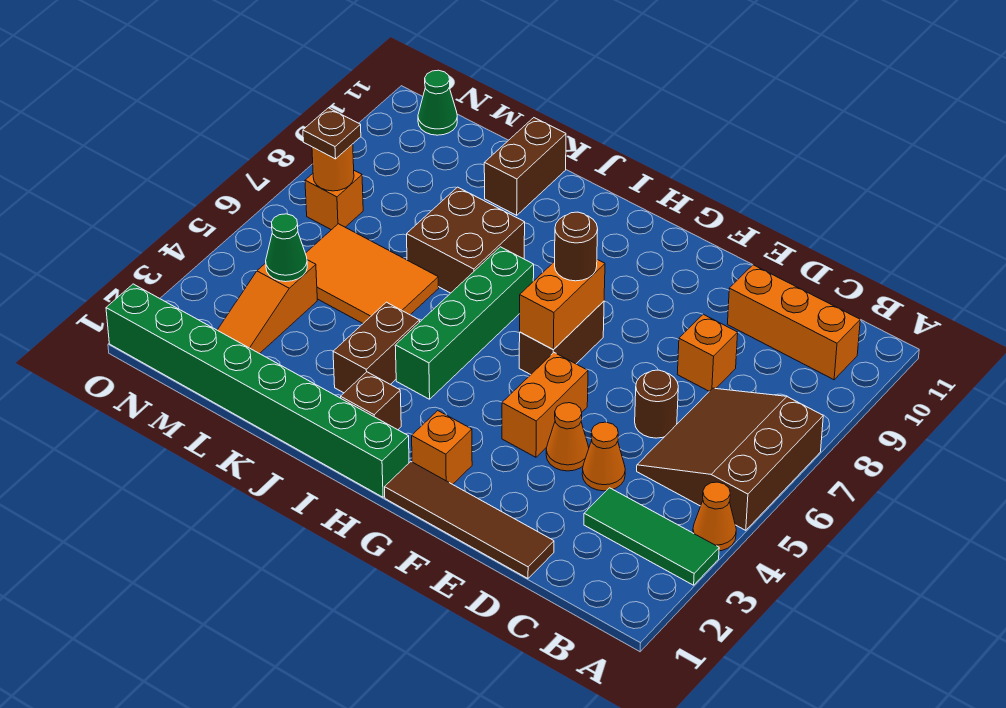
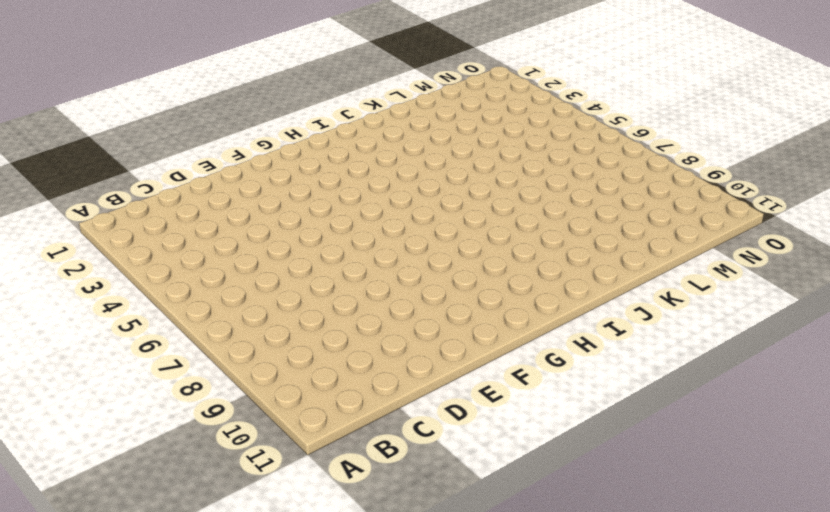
none -> green 1x3 tile [584,488,719,585]
none -> orange 1x1 cone [693,482,736,551]
none -> brown 3x3 slope [637,388,823,530]

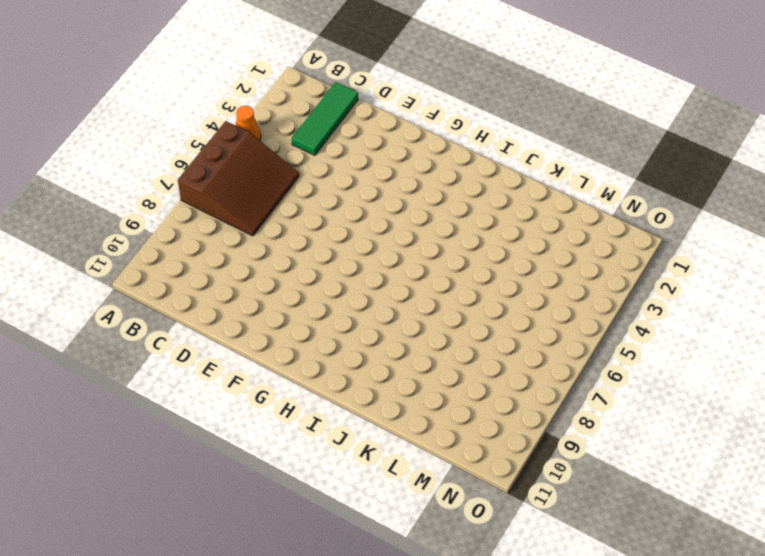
green 1x3 tile [292,82,358,155] -> green 1x3 tile turned to [584,488,719,585]
none -> orange 1x3 brick [727,265,860,380]
none -> brown 1x4 tile [385,462,554,578]
none -> orange 1x1 cone [582,422,625,491]

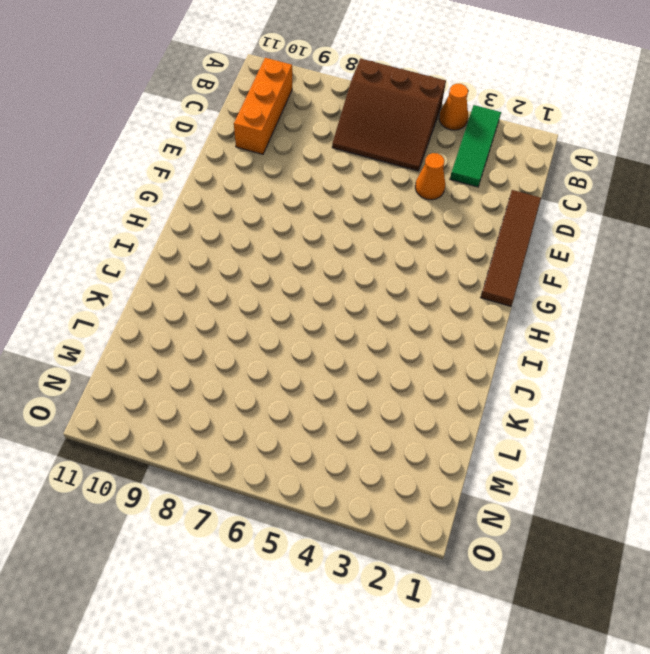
none -> brown 1x1 round brick [635,370,678,438]
none -> orange 1x1 brick [677,314,738,391]
none -> orange 1x1 cone [546,403,589,471]

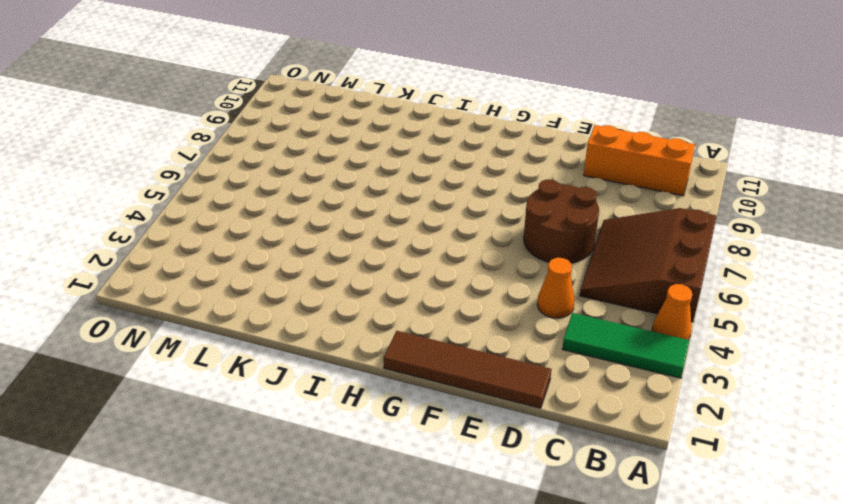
brown 2x2 round brick [524,180,599,263] -> brown 1x1 round brick [635,370,678,438]
none -> orange 1x1 brick [677,314,738,391]
none -> orange 1x1 cone [546,403,589,471]
none -> orange 1x2 brick [502,353,588,457]

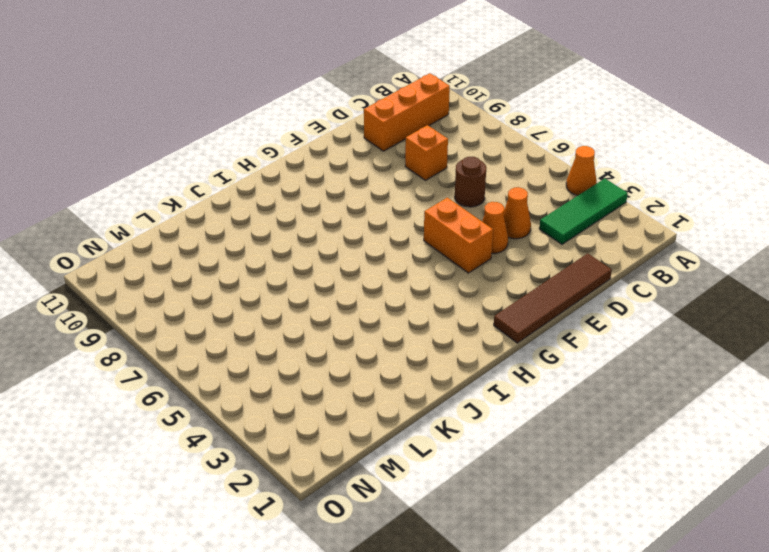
none -> brown 3x3 slope [637,388,823,530]
none -> orange 1x1 brick [412,411,472,484]
none -> brown 1x2 brick [519,301,604,375]

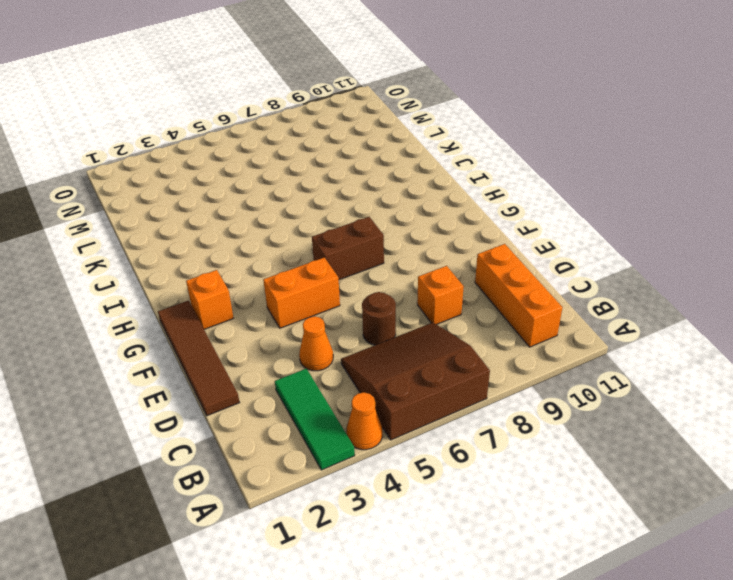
none -> orange 1x1 cone [546,403,589,471]
none -> green 1x8 brick [106,284,409,497]
none -> brown 1x1 brick [341,372,401,430]

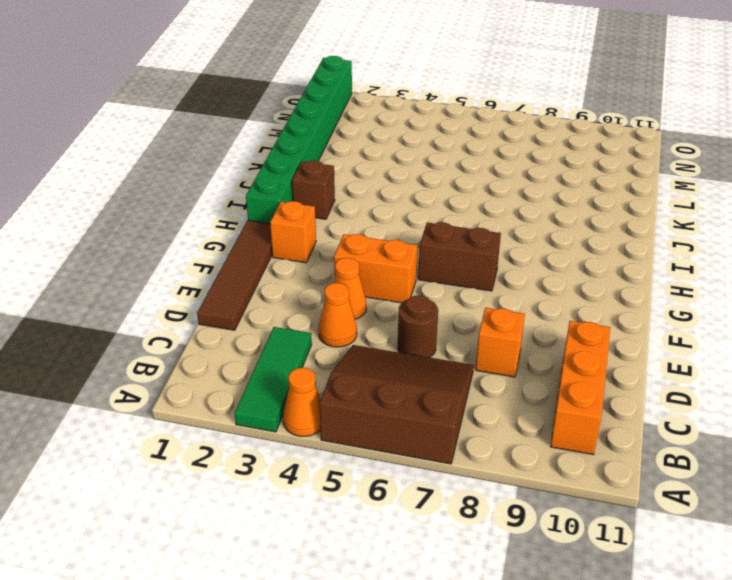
none -> green 1x4 brick [395,247,534,399]
none -> brown 1x2 brick [333,302,420,393]
none -> brown 2x2 brick [407,187,525,293]

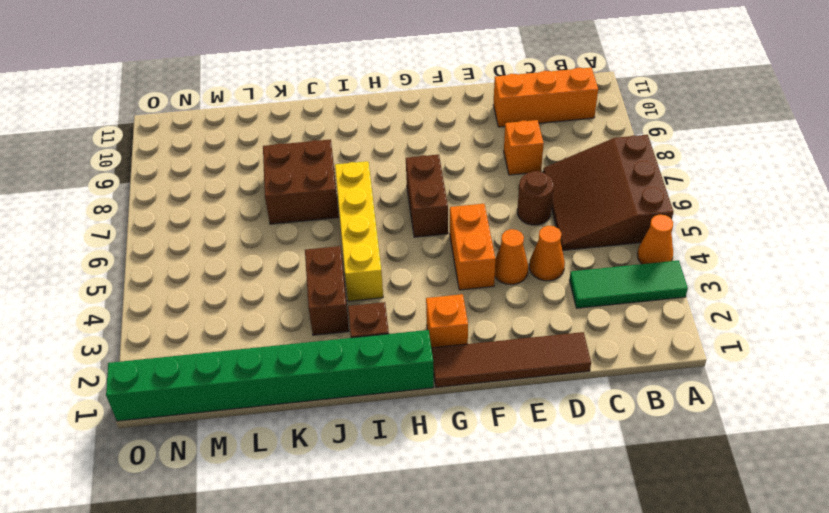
yellow 1x4 brick [335,161,383,301] -> green 1x4 brick [395,247,534,399]
none -> orange 2x3 tile [305,224,439,323]
none -> brown 1x2 brick [484,118,566,215]
none -> orange 1x3 slope [218,260,317,354]

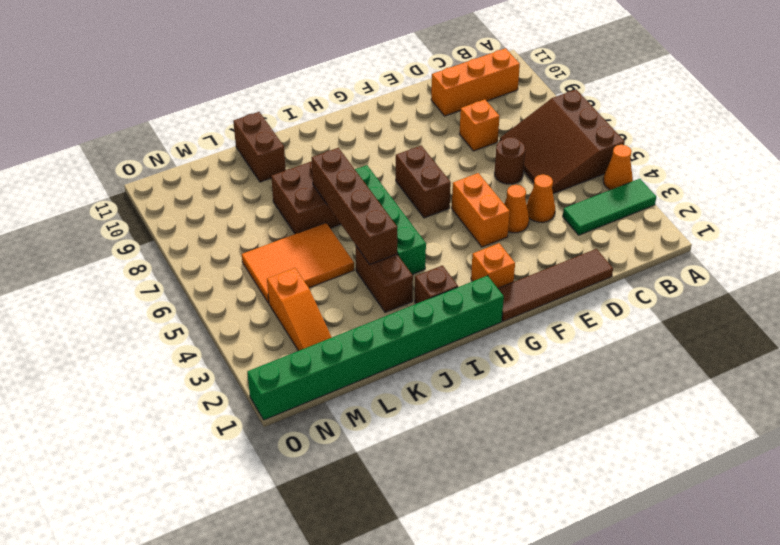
brown 1x4 brick [311,148,397,264] -> none
none -> orange 1x1 brick [305,171,363,230]
none -> green 1x1 cone [418,70,457,135]
none -> orange 1x2 brick [520,260,605,350]

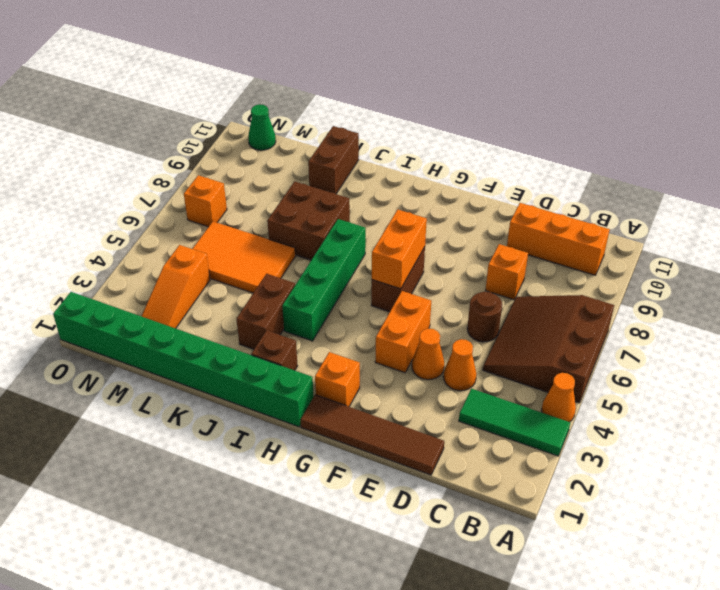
none -> green 1x1 cone [266,214,307,282]
none -> orange 1x1 round brick [312,144,354,191]
none -> brown 1x1 round brick [555,212,598,281]

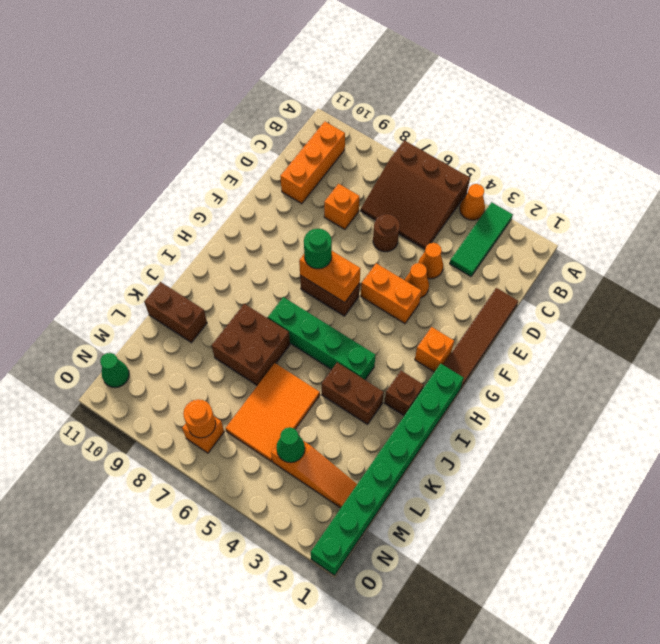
green 1x1 round brick [304,229,332,269] -> brown 1x1 round brick [555,212,598,281]
none -> brown 1x1 plate [303,108,361,159]

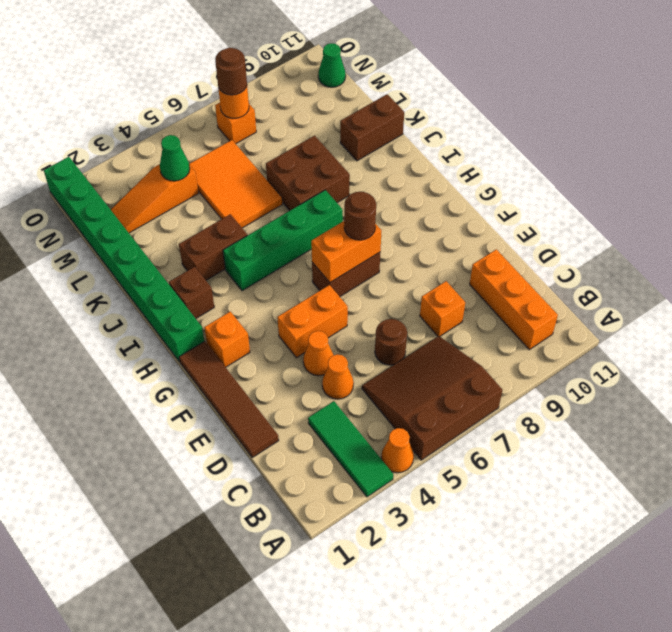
brown 1x1 round brick [215,48,247,95] -> brown 1x1 plate [303,108,361,159]

